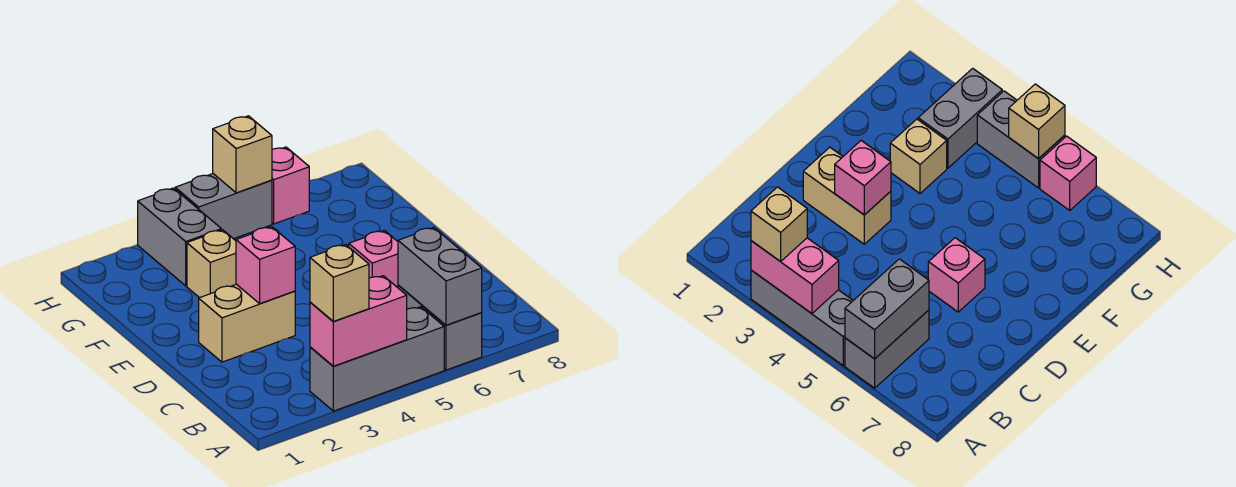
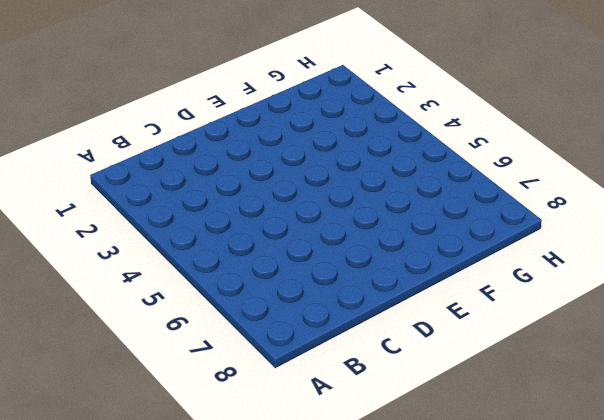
none -> grey 1x3 brick [310,307,444,411]
none -> grey 1x2 brick [398,285,482,370]
none -> tan 1x2 brick [199,284,295,362]

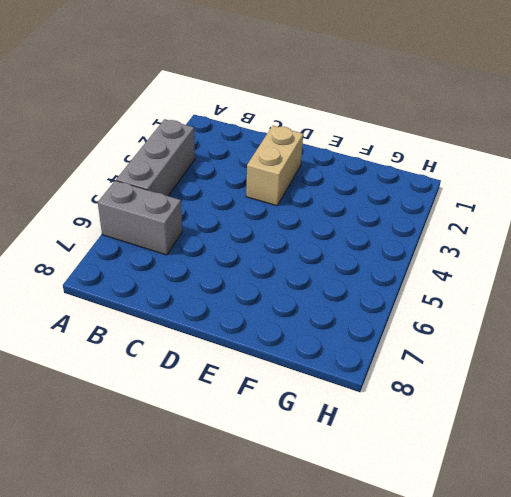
none -> pink 1x1 brick [349,230,398,288]
none -> tan 1x1 brick [187,230,236,298]
none -> grey 1x2 brick [138,188,221,286]

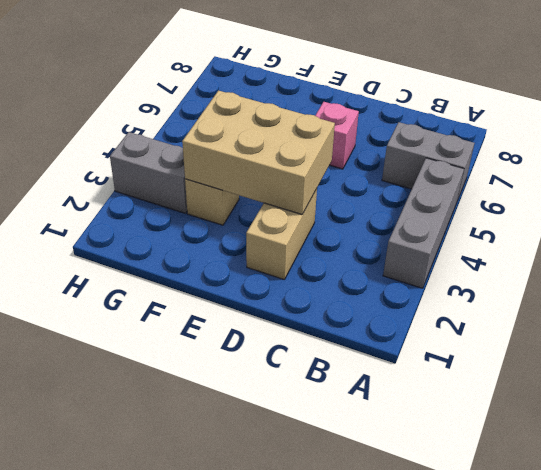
tan 2x3 brick [182,91,335,214] -> pink 1x1 brick [236,227,295,304]
none -> grey 1x2 brick [175,174,272,239]
none -> pink 1x1 brick [272,147,309,224]
none -> pink 1x2 brick [310,276,407,366]

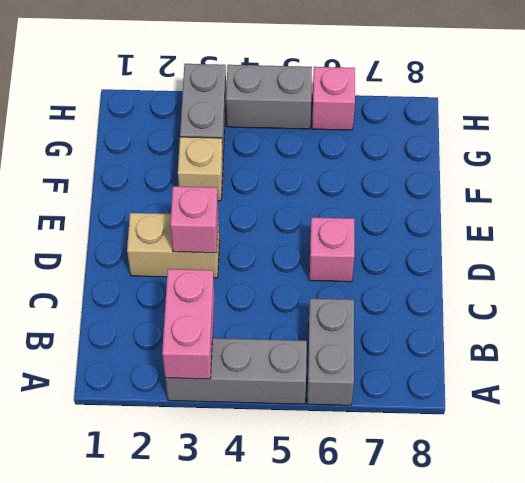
pink 1x2 brick [162,269,214,379] -> pink 1x2 brick turned to [310,276,407,366]
none -> grey 1x2 brick [398,227,482,325]
none -> tan 1x1 brick [213,116,272,193]
none -> tan 1x1 brick [310,245,369,321]

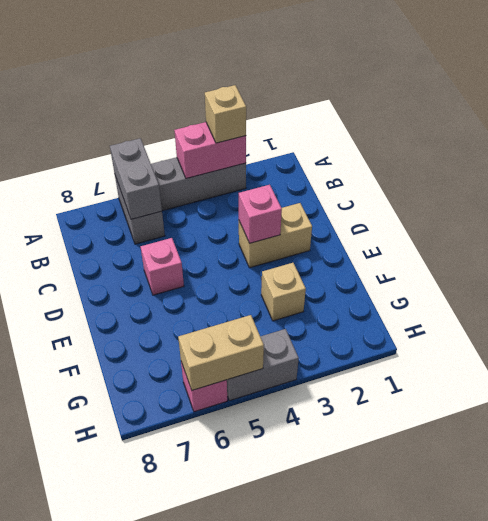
tan 1x2 brick [178,315,264,390] -> tan 1x1 brick [213,116,272,193]
none -> grey 1x2 brick [138,188,221,286]

